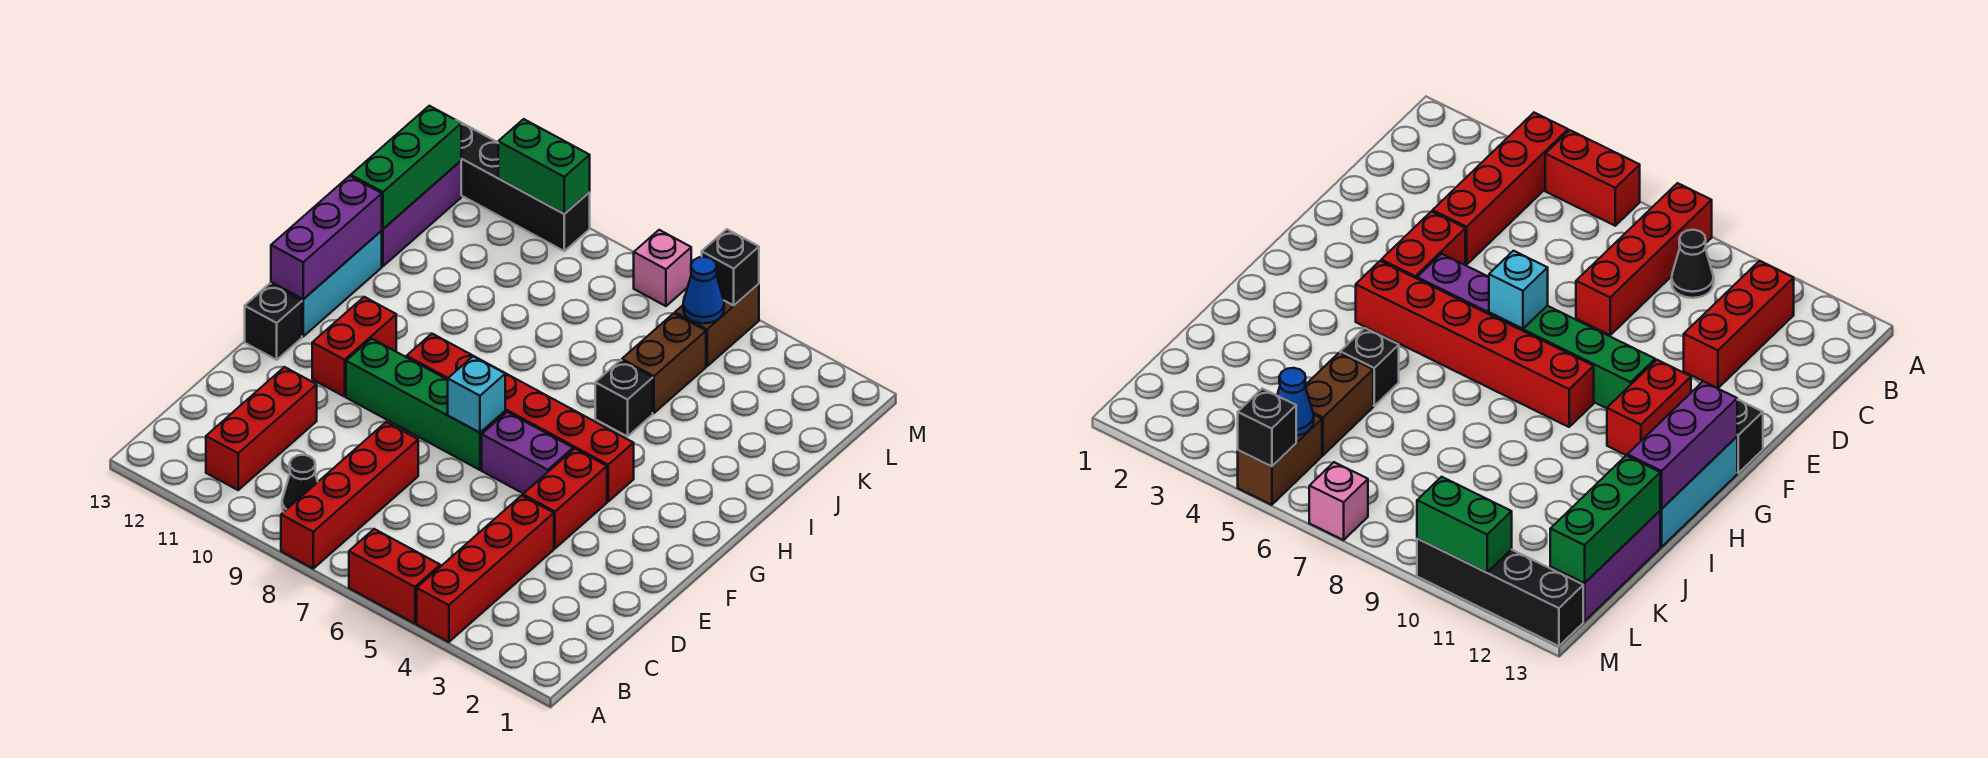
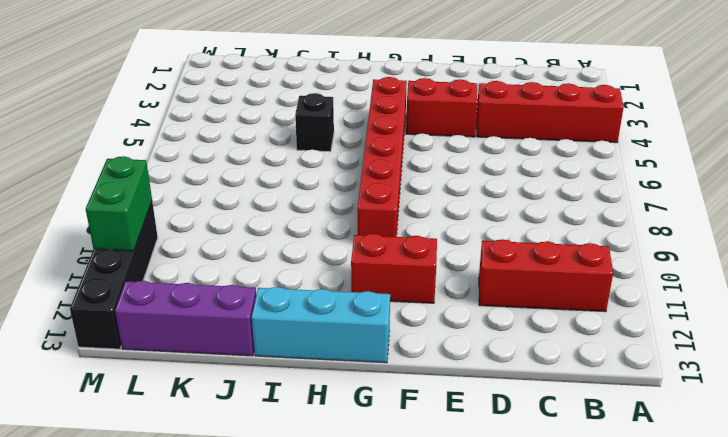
none -> red 1x2 brick [349,529,440,624]
none -> red 1x4 brick [281,422,418,568]
none -> black 1x1 cone [282,455,318,512]

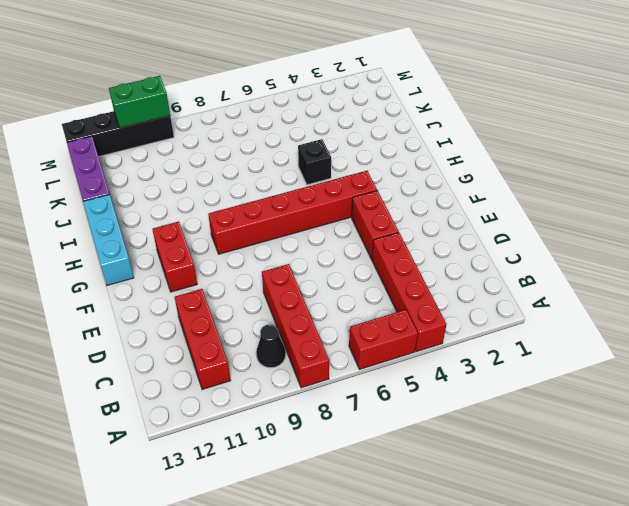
none -> purple 1x2 brick [482,412,573,494]
none -> green 1x4 brick [346,339,505,470]
none -> black 1x1 brick [245,284,302,360]

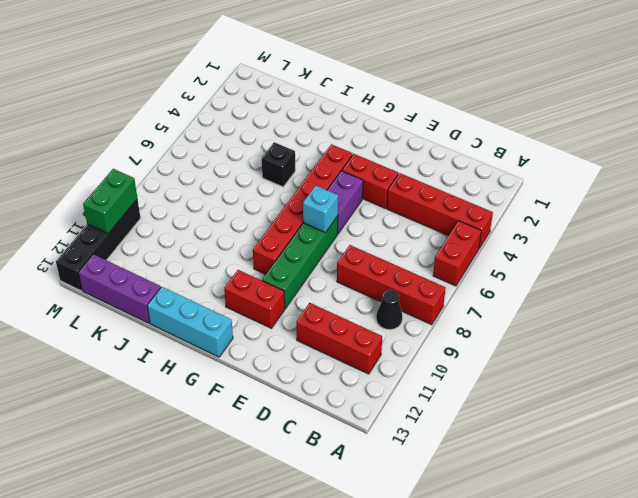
none -> black 1x1 brick [245,284,302,360]
none -> brown 1x2 brick [622,313,706,413]
none -> brown 1x2 brick [675,284,759,366]

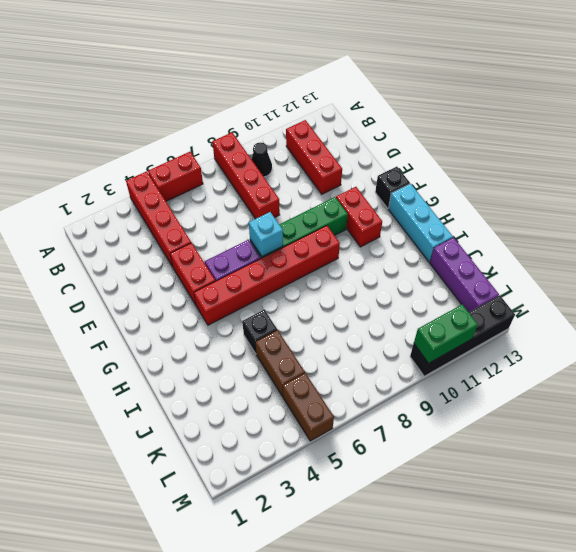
none -> pink 1x1 brick [634,230,691,306]
none -> purple 1x3 brick [271,176,382,299]
none -> green 1x3 brick [351,106,461,229]

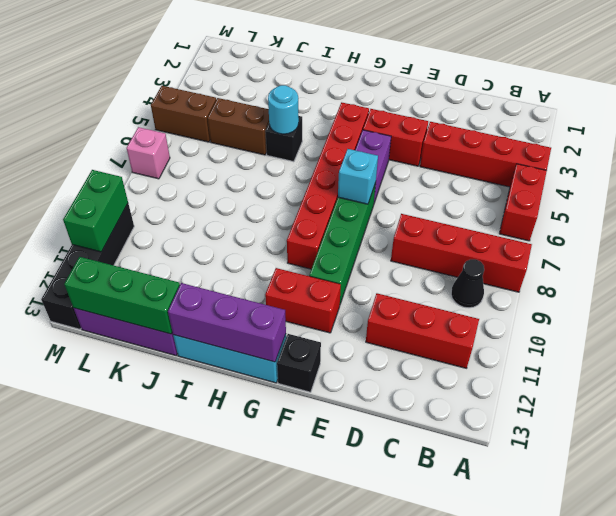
cyan 1x1 round brick [268,85,299,134] -> none
none -> blue 1x1 cone [683,257,724,323]
none -> black 1x1 brick [702,229,759,305]

